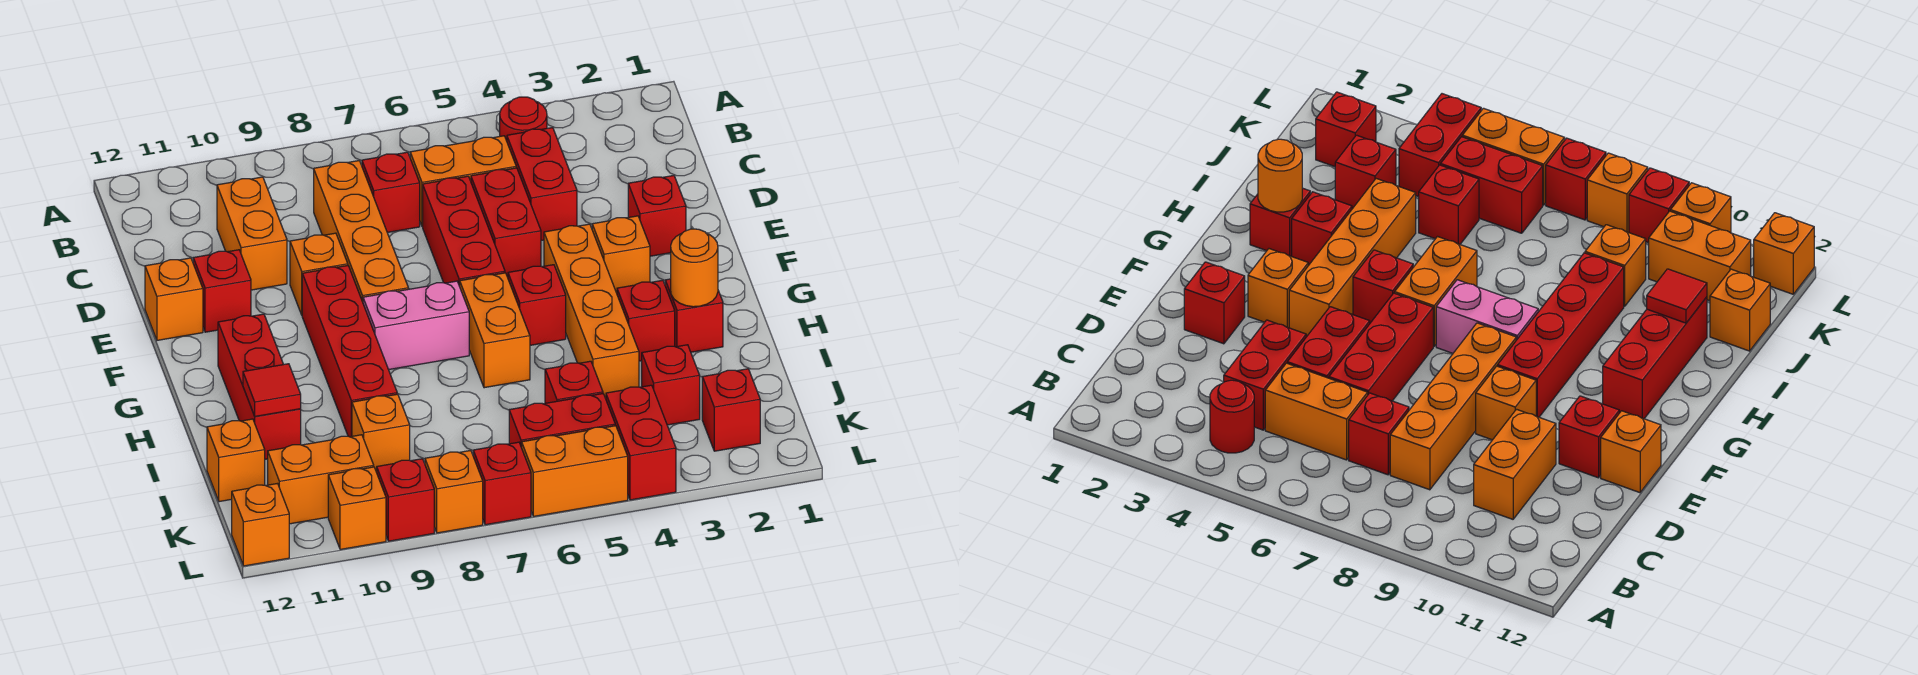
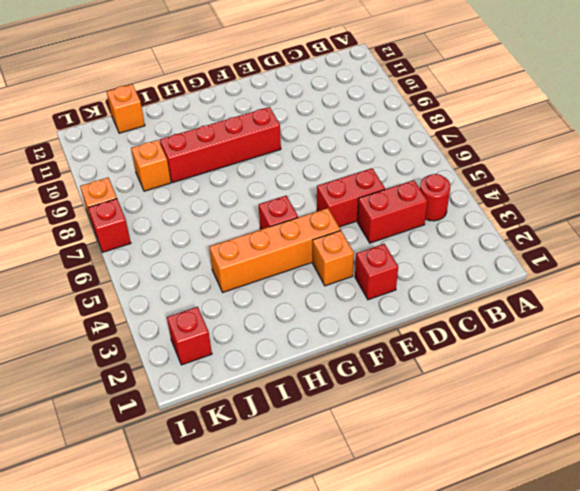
none -> orange 1x2 brick [410,136,516,227]
none -> red 1x1 brick [362,152,420,233]
none -> orange 1x4 brick [314,161,408,302]
none -> orange 1x2 brick [217,177,287,290]

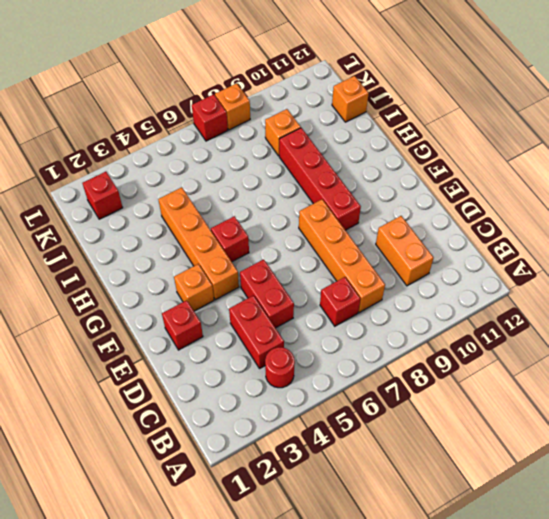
none -> orange 1x2 brick [410,136,516,227]
none -> red 1x3 brick [423,176,505,286]
none -> orange 1x1 brick [290,233,348,315]
none -> red 1x1 brick [193,250,251,332]

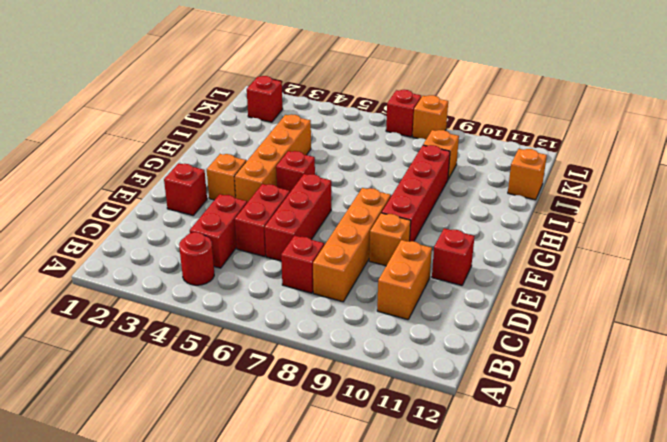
none -> orange 1x2 brick [410,136,516,227]
none -> orange 1x1 brick [145,258,203,340]
none -> orange 1x2 brick [460,273,530,388]
none -> pink 1x2 brick [363,281,469,370]

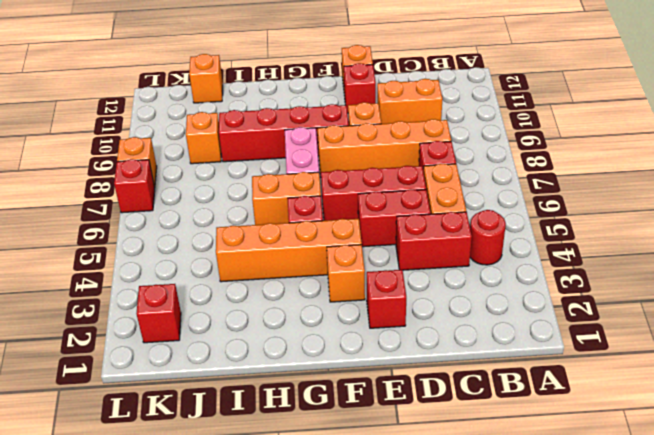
none -> red 1x3 brick [218,314,301,459]
none -> red 1x1 brick [665,279,723,352]
none -> red 1x1 brick [617,280,675,361]
none -> red 1x1 brick [642,345,700,425]

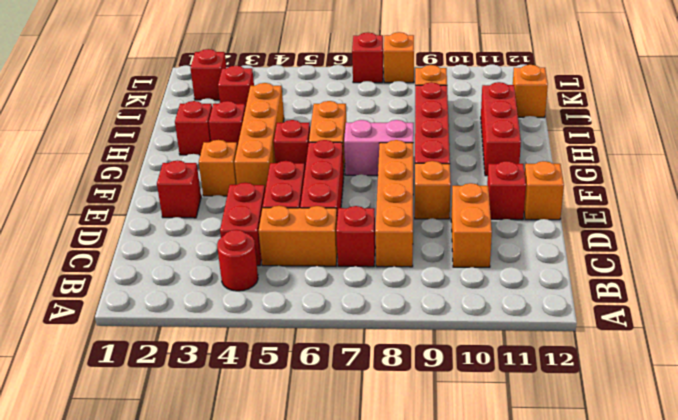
none -> red 1x1 brick [545,361,603,403]
none -> red 1x2 brick [606,385,676,500]
none -> red 1x2 brick [509,394,615,448]
none -> orange 1x2 brick [268,435,374,524]

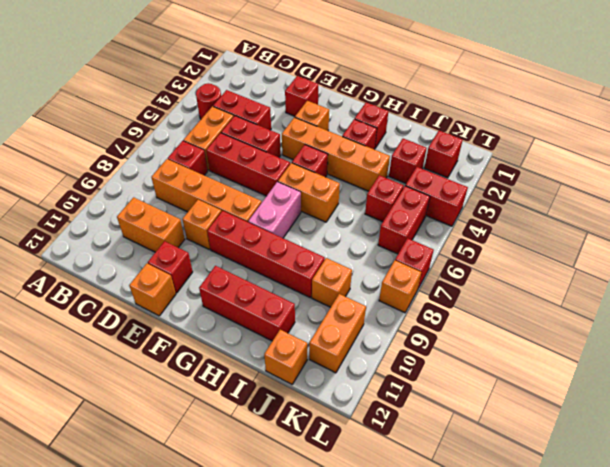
none -> orange 1x2 brick [522,426,628,516]
none -> red 1x1 brick [377,459,434,541]
none -> orange 1x1 brick [328,467,386,550]
none -> orange 1x1 brick [232,483,289,566]

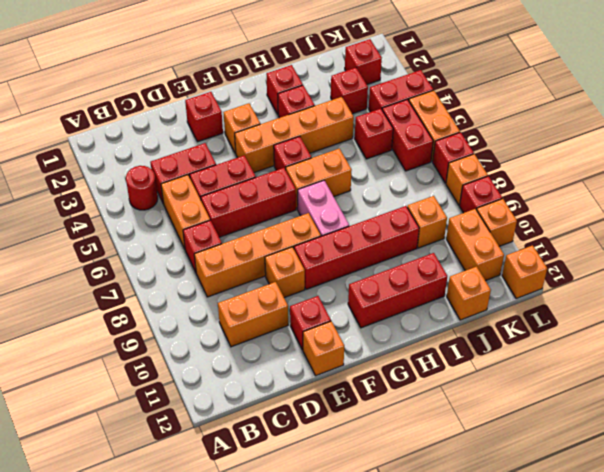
none -> orange 1x1 round brick [671,229,718,307]
none -> red 1x1 tile [243,364,301,416]

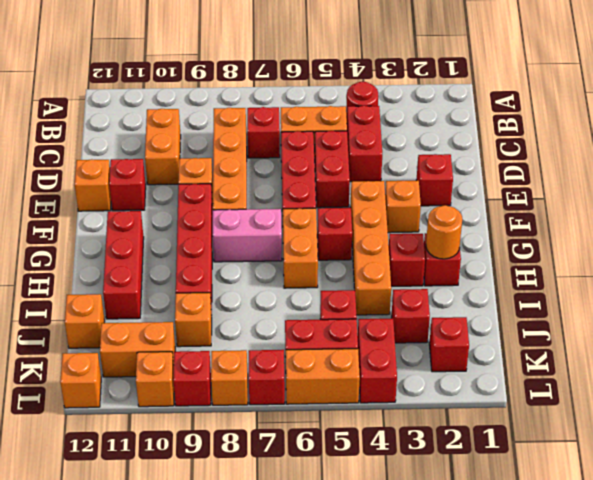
none -> red 1x1 tile [243,364,301,416]

